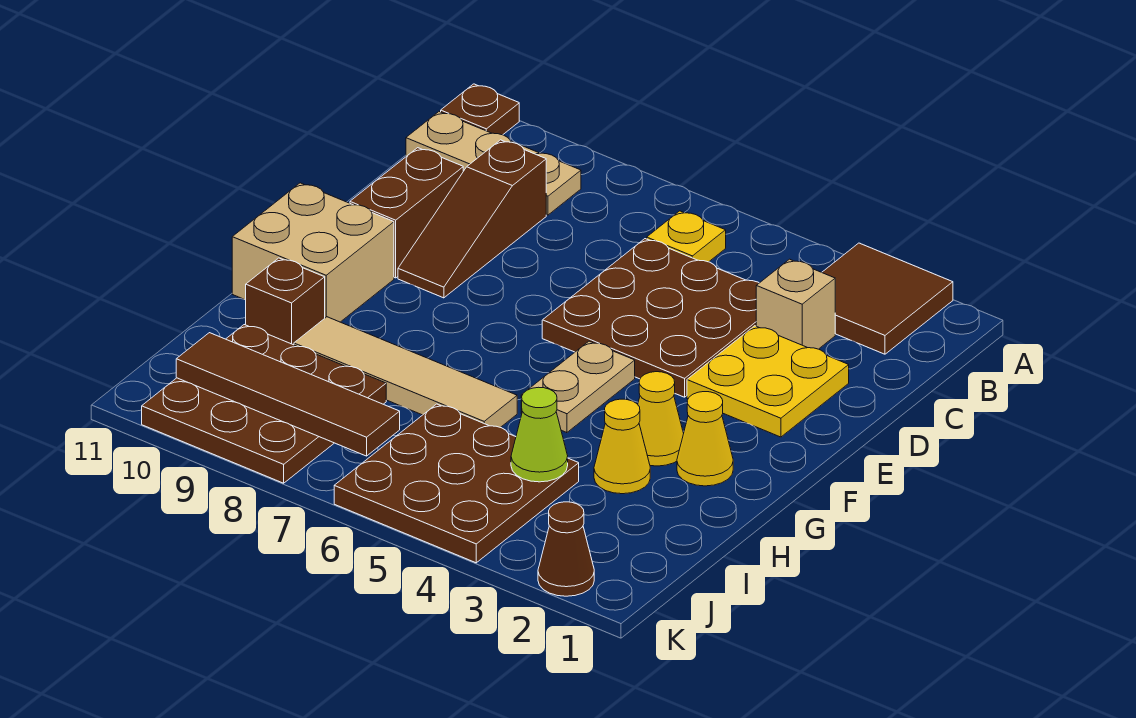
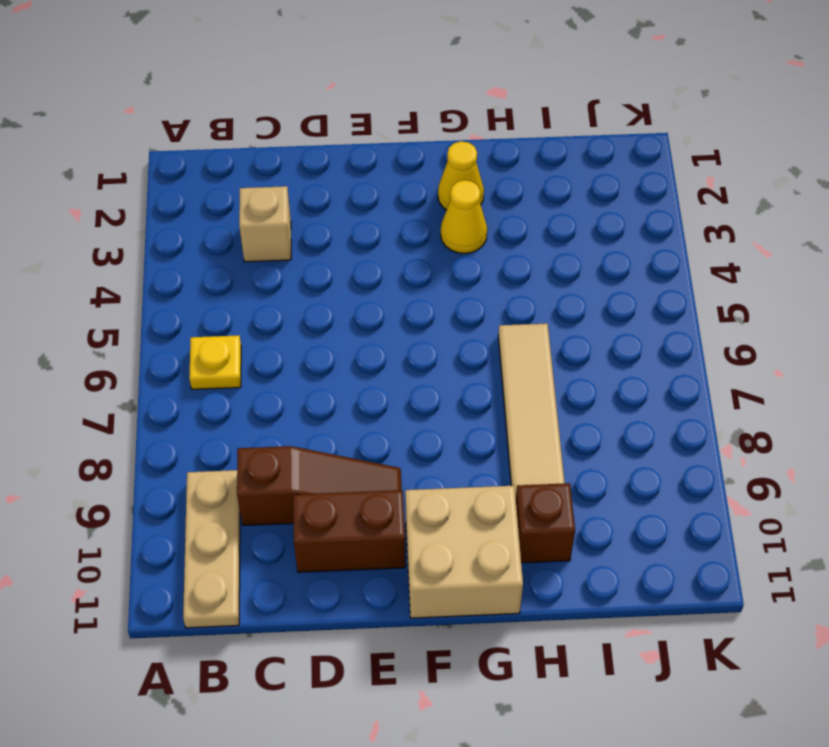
none -> brown 2x2 tile [822,243,953,354]
none -> brown 1x1 plate [441,84,519,135]
none -> brown 3x3 plate [542,239,759,397]

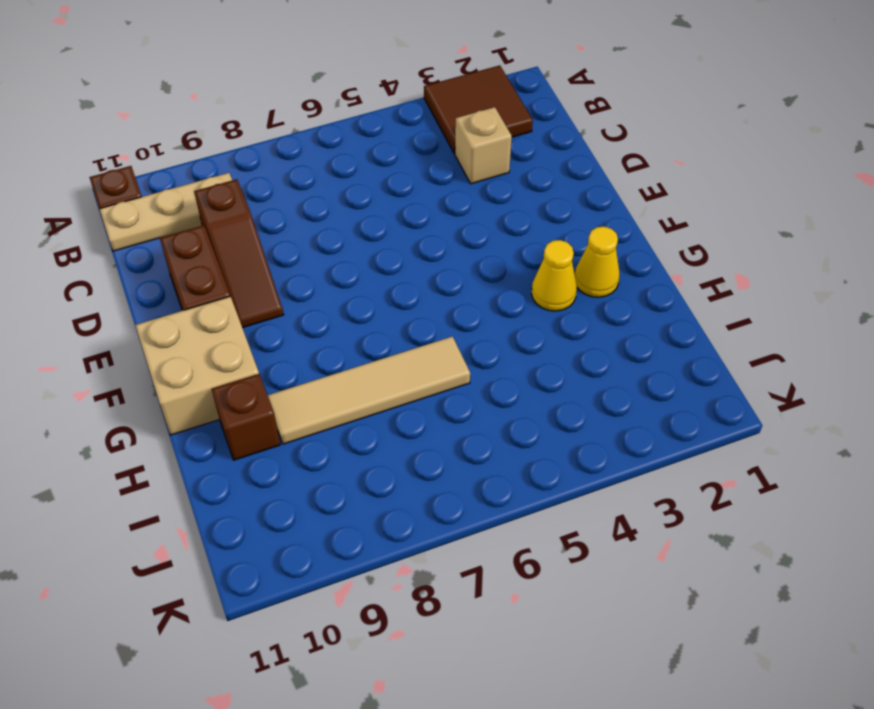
none -> yellow 1x1 plate [647,211,726,262]
none -> brown 3x3 plate [542,239,759,397]
none -> yellow 2x2 plate [687,326,849,437]

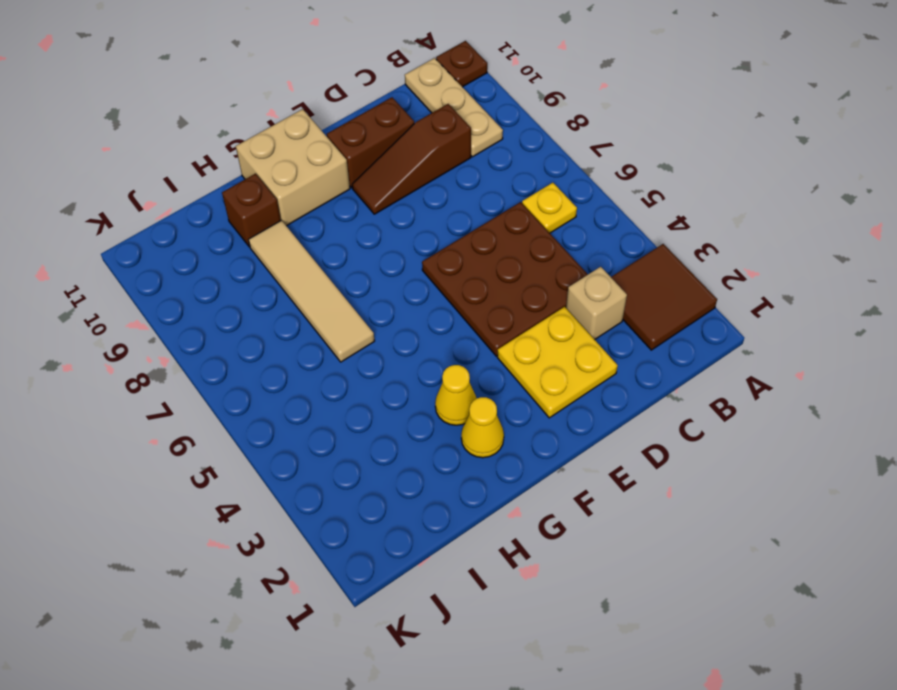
none -> tan 1x2 plate [521,341,635,433]
none -> yellow 1x1 cone [594,399,650,494]
none -> brown 3x3 plate [334,404,579,563]

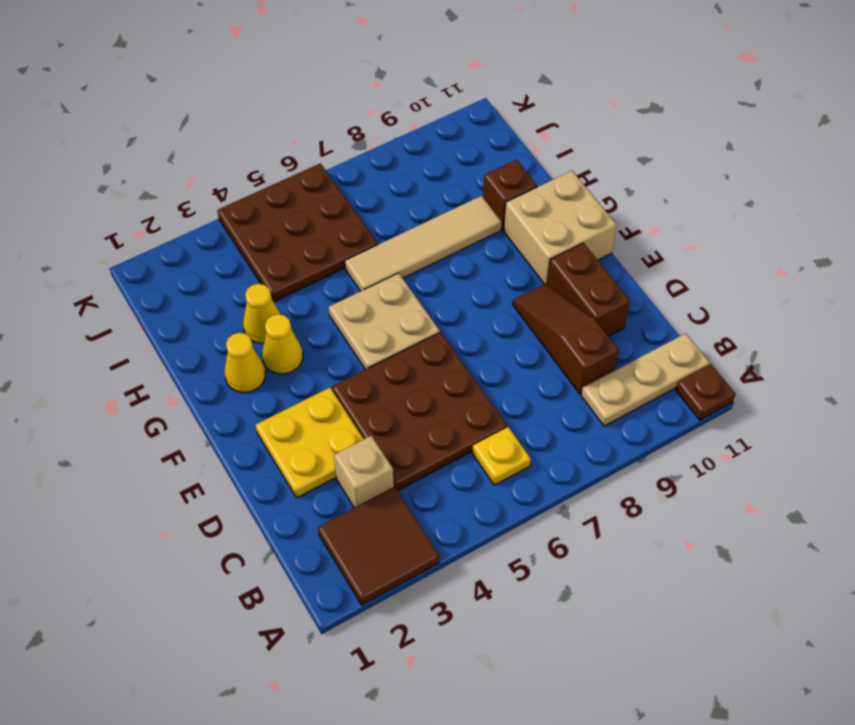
tan 2x2 plate [329,273,440,369] -> tan 1x2 plate [521,341,635,433]
none -> brown 3x3 plate [142,325,386,483]
none -> brown 1x1 cone [538,502,594,596]
none -> lime 1x1 cone [511,387,568,482]

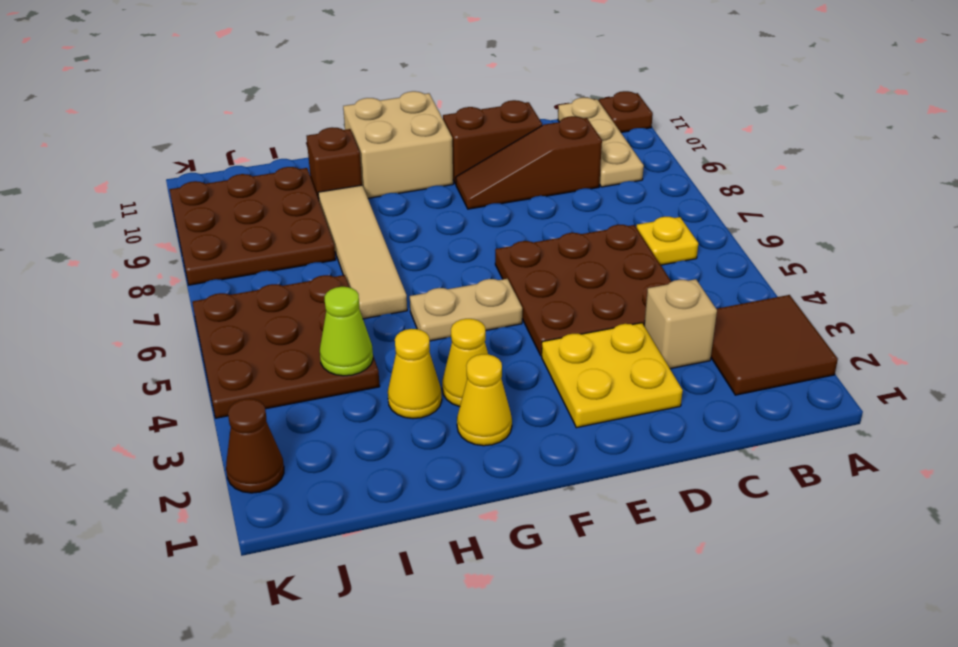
none -> brown 1x4 tile [176,333,400,456]

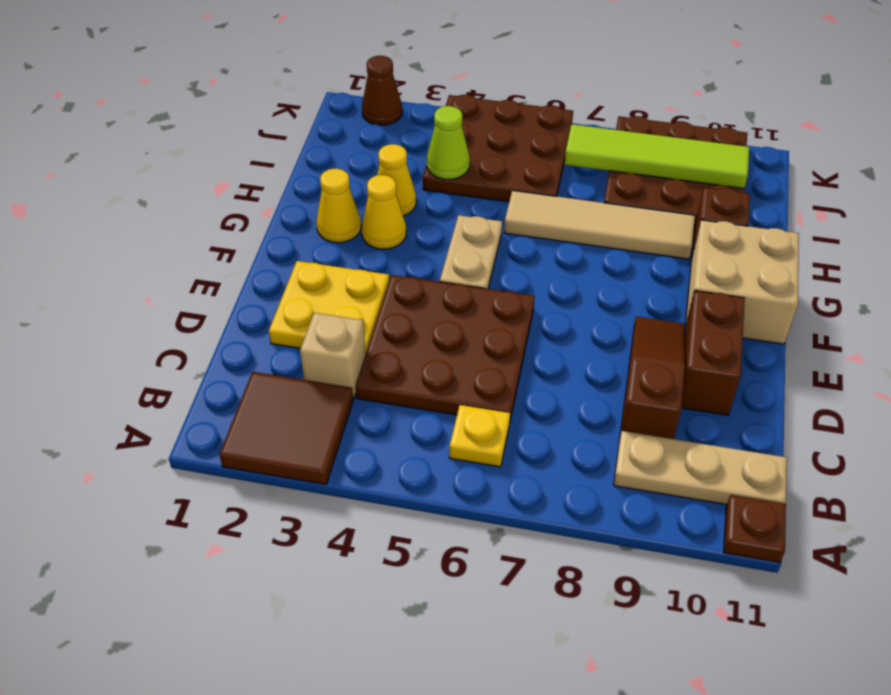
lime 1x4 tile [564,124,749,188] -> brown 1x4 tile [176,333,400,456]

